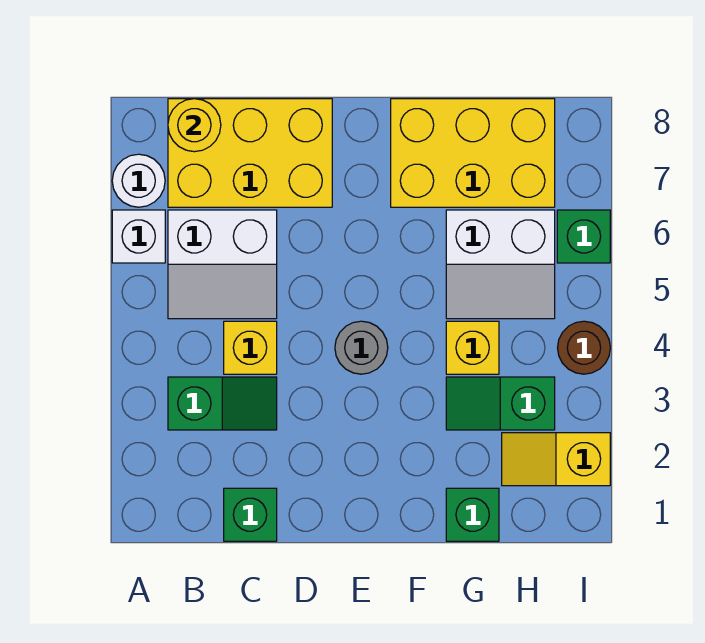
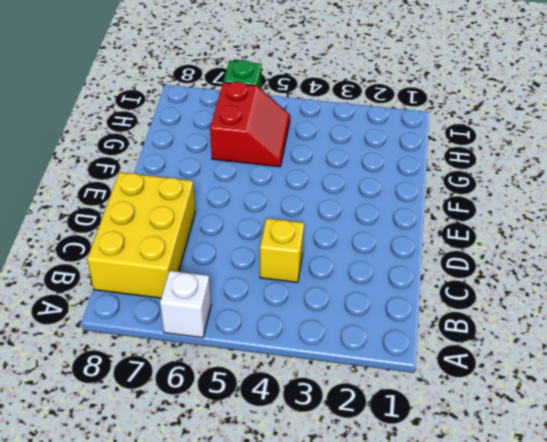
red 2x2 slope [210,82,290,167] -> white 2x2 slope [446,210,555,319]
none -> white 1x1 round brick [112,154,165,207]
none -> green 1x2 slope [168,377,277,430]
none -> white 2x2 slope [168,210,277,319]

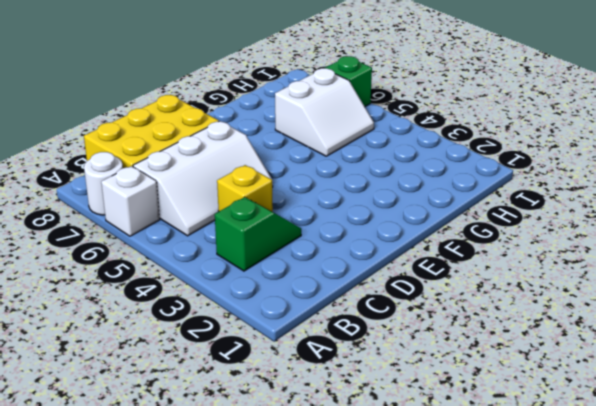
white 2x3 slope [133,121,273,236] -> white 2x2 slope [168,210,277,319]
none -> green 1x1 brick [224,488,277,541]
none -> grey 1x1 round brick [335,321,388,374]
none -> yellow 2x3 brick [391,99,555,207]

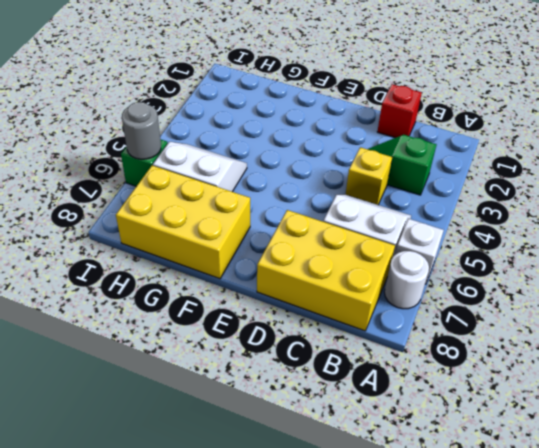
red 1x1 brick [377,84,422,138] -> green 1x1 brick [224,488,277,541]
grey 1x1 round brick [122,102,161,159] -> grey 1x1 round brick moved to [335,321,388,374]
none -> green 1x1 brick [446,488,499,541]
none -> green 1x2 slope [446,377,555,430]
none -> yellow 1x1 brick [446,321,499,374]

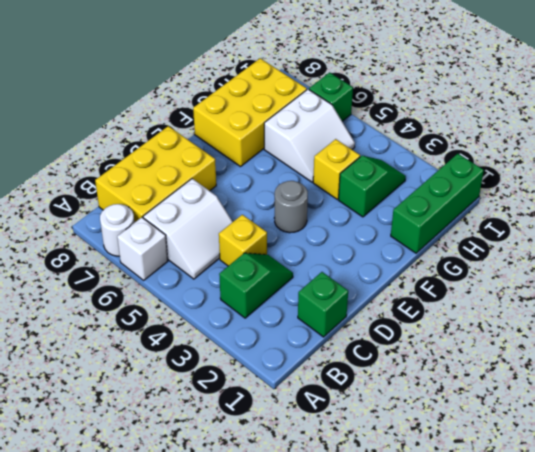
green 1x3 brick [391,154,484,253] -> green 1x1 brick [446,488,499,541]
green 1x2 slope [339,156,406,217] -> green 1x2 slope turned to [446,377,555,430]
none -> yellow 1x2 slope [502,433,610,486]
none -> brown 1x1 round brick [558,321,610,374]
none -> yellow 1x1 round brick [168,99,221,152]

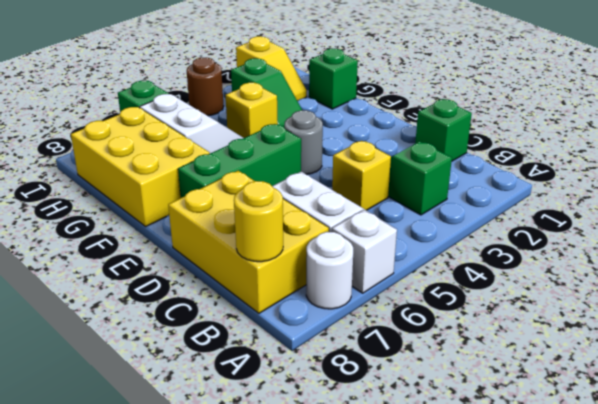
green 1x3 brick [178,124,301,198] -> none

